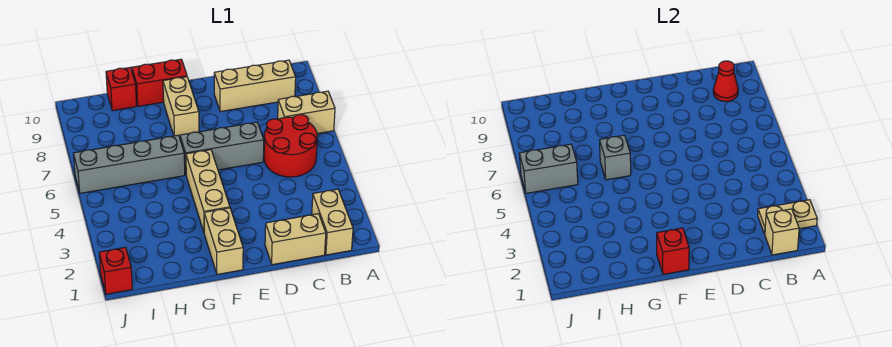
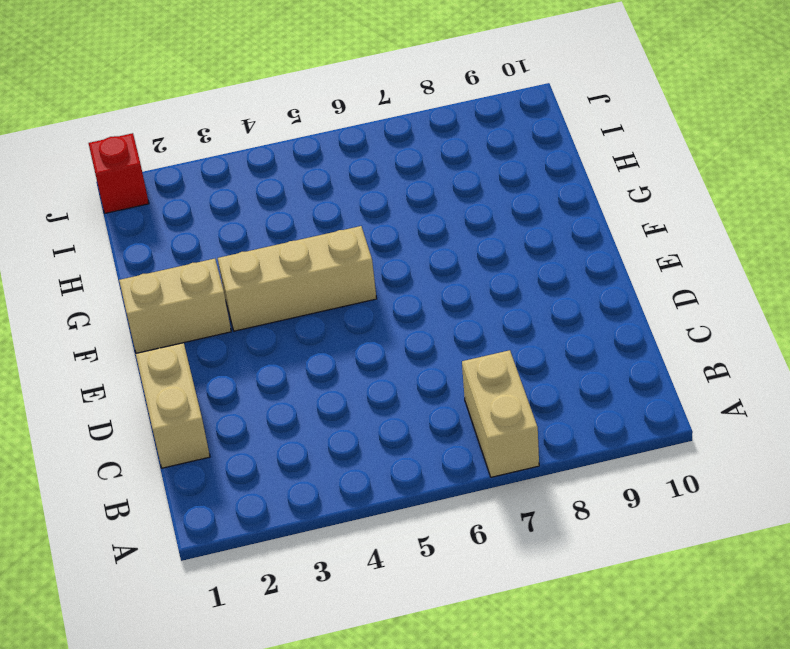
none -> tan 1x2 brick [312,189,353,255]
none -> red 2x2 round brick [264,115,317,177]
none -> tan 1x3 brick [214,60,296,112]

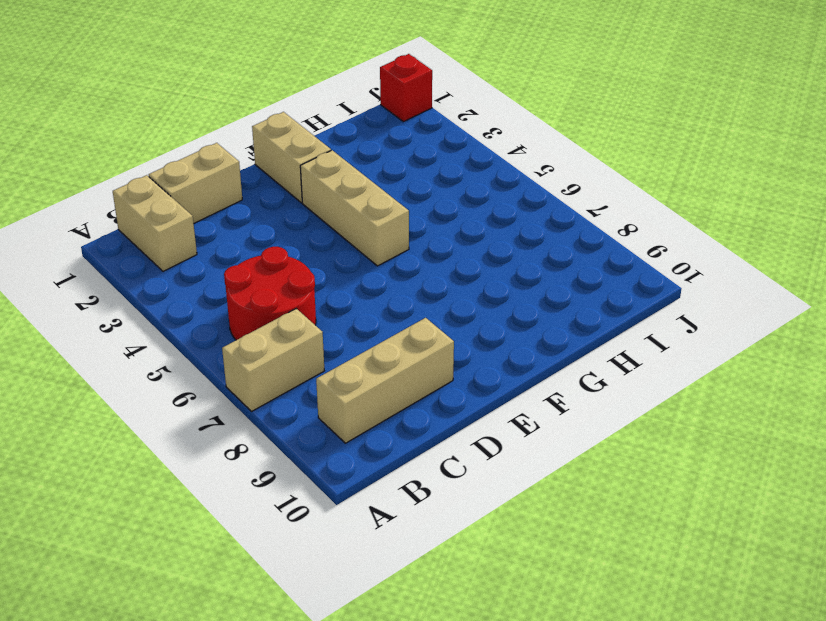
none -> grey 1x3 brick [180,122,264,174]
none -> tan 1x2 brick [163,77,199,137]
none -> red 1x2 brick [132,59,187,106]

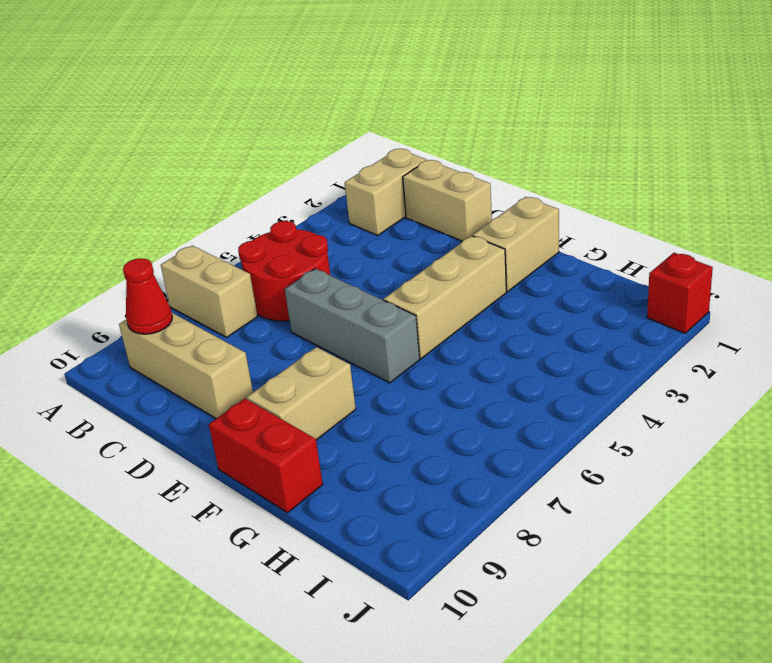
none -> grey 1x4 brick [73,135,185,193]
none -> red 1x1 brick [106,68,136,111]
none -> tan 1x2 plate [758,200,817,234]

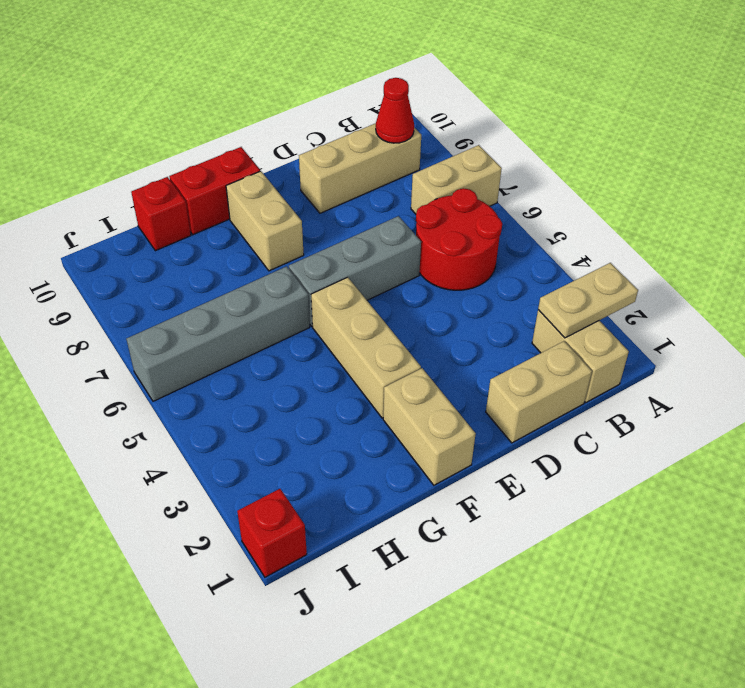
none -> tan 1x1 brick [765,209,799,255]
none -> red 1x1 brick [657,228,689,274]
none -> grey 1x1 brick [600,135,631,180]

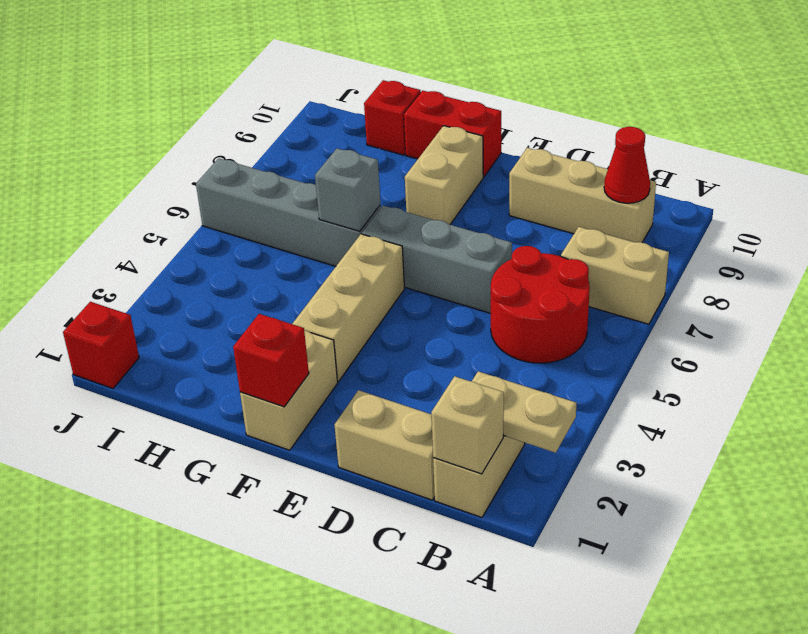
none -> grey 1x2 brick [519,144,578,193]

